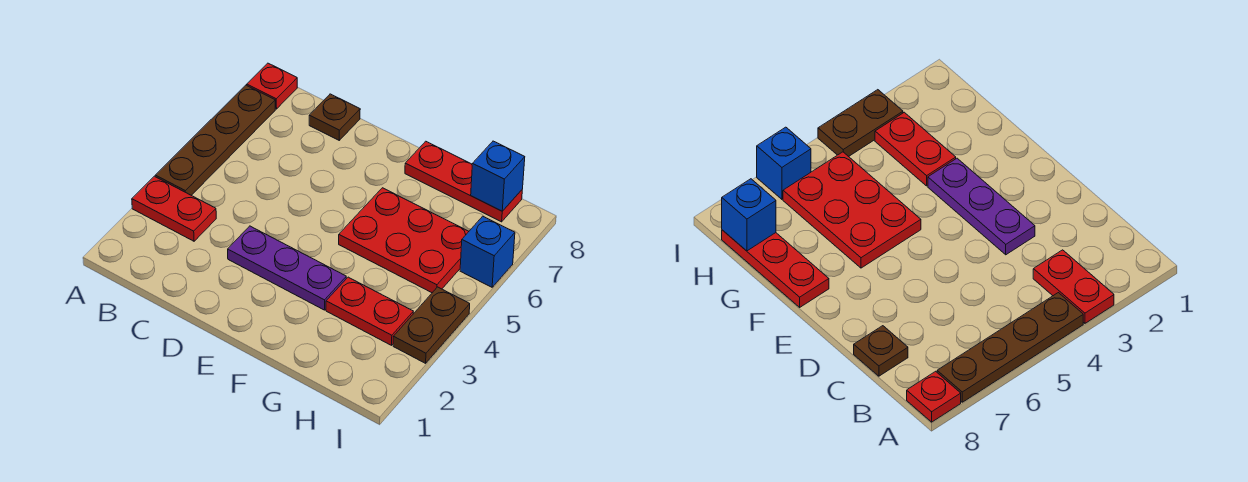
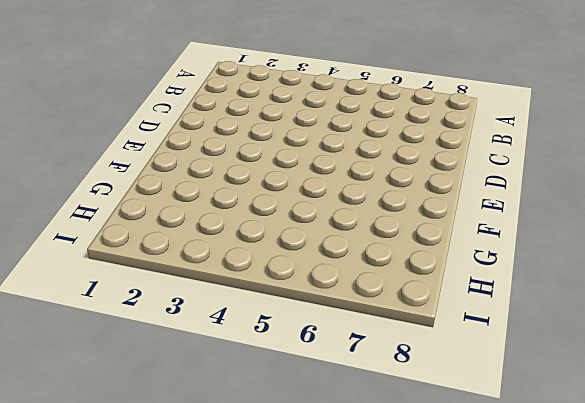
none -> red 1x2 plate [132,176,216,241]
none -> brown 1x4 plate [155,85,275,195]

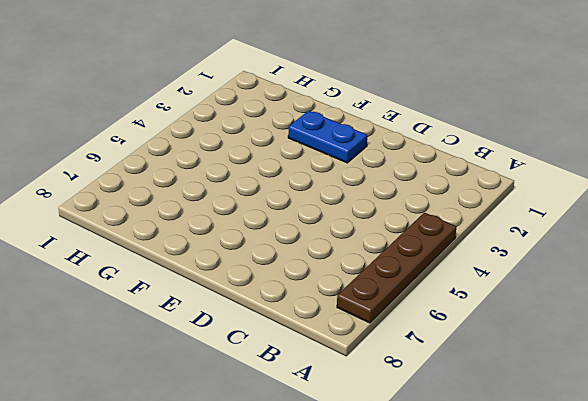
blue 1x2 plate [288,111,367,163] -> none
none -> red 1x2 plate [132,176,216,241]
none -> red 1x1 plate [247,63,297,109]

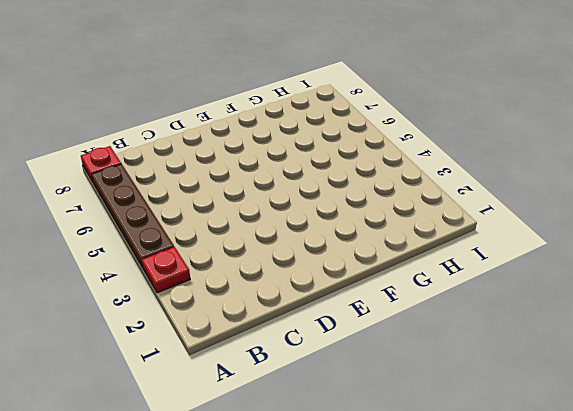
red 1x1 plate [142,247,190,293] -> red 1x2 plate [132,176,216,241]
none -> brown 1x1 plate [309,94,360,140]
none -> purple 1x3 plate [228,226,346,310]

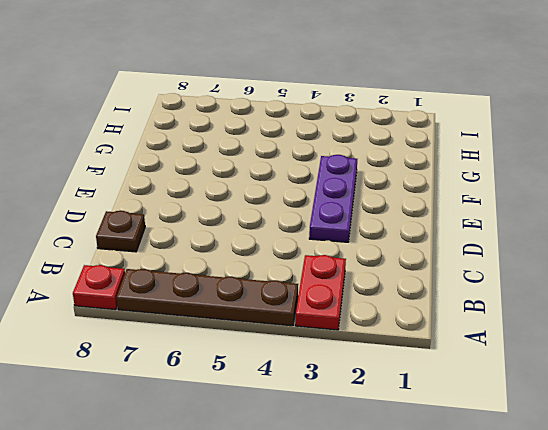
none -> red 2x3 plate [339,188,469,293]
none -> red 1x3 plate [405,141,522,222]

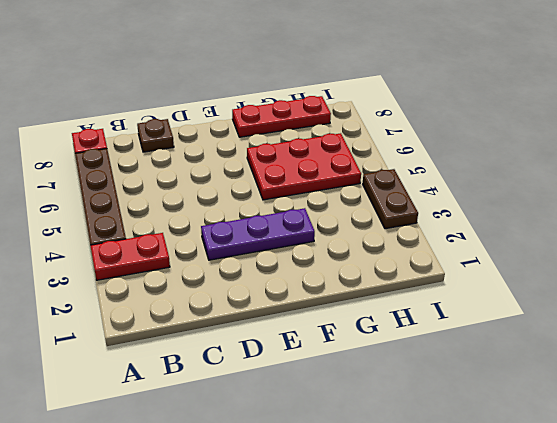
none -> red 1x2 plate [326,277,413,345]
none -> blue 1x1 brick [460,216,515,287]

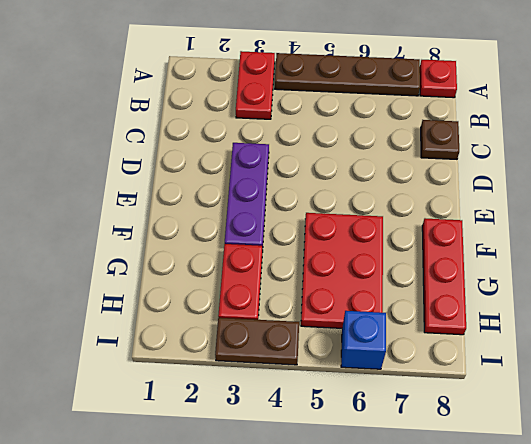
none -> blue 1x1 brick [471,141,525,211]

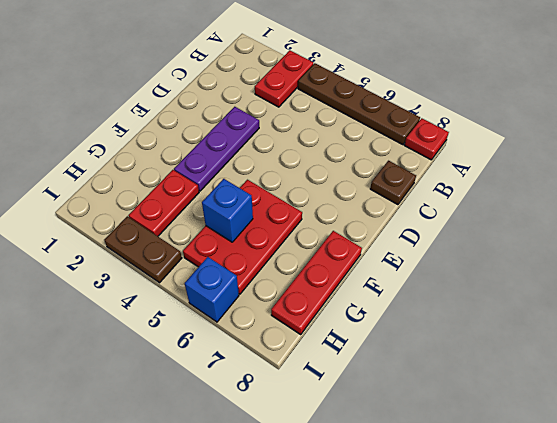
blue 1x1 brick [202,179,253,242] -> blue 1x1 brick moved to [471,141,525,211]

